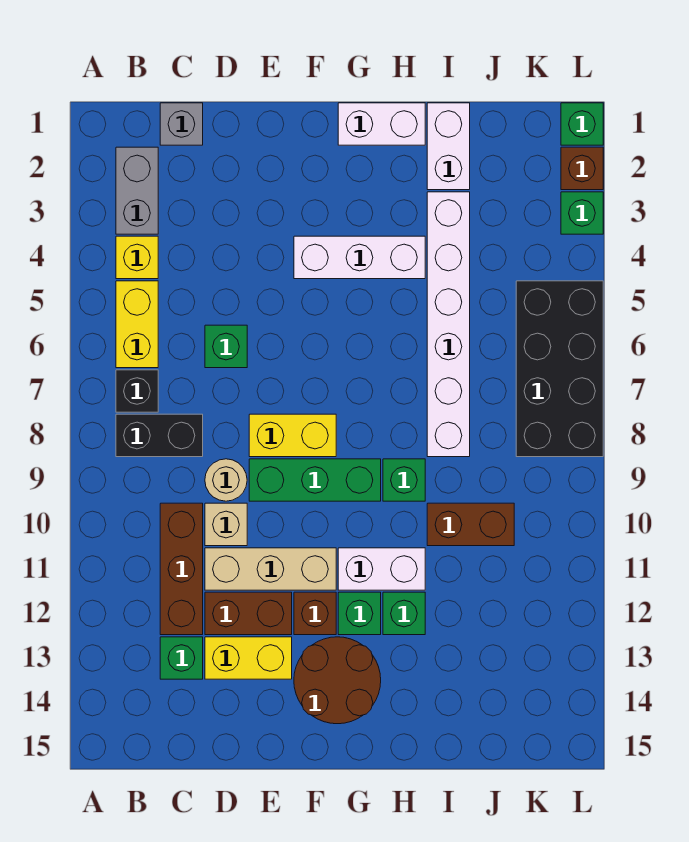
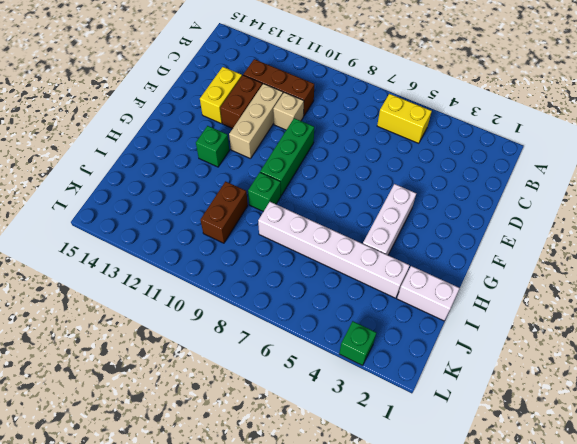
none -> grey 1x2 brick [116,147,158,234]
none -> yellow 1x1 brick [116,236,158,279]
none -> black 1x1 brick [116,370,158,412]
none -> black 1x2 brick [116,414,203,457]

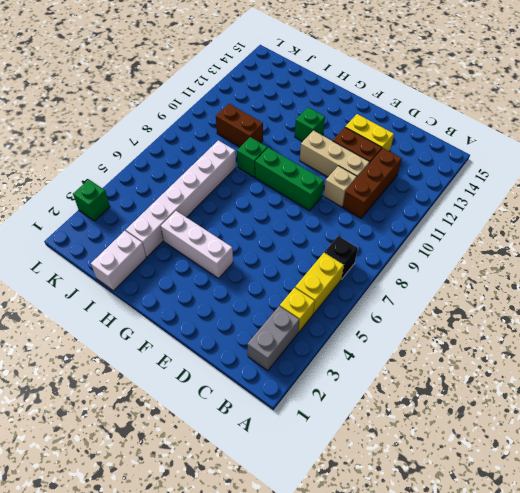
none -> black 1x2 brick [116,414,203,457]
none -> grey 1x1 brick [160,103,203,145]
none -> green 1x1 brick [160,637,203,679]
none -> green 1x1 brick [205,325,247,368]

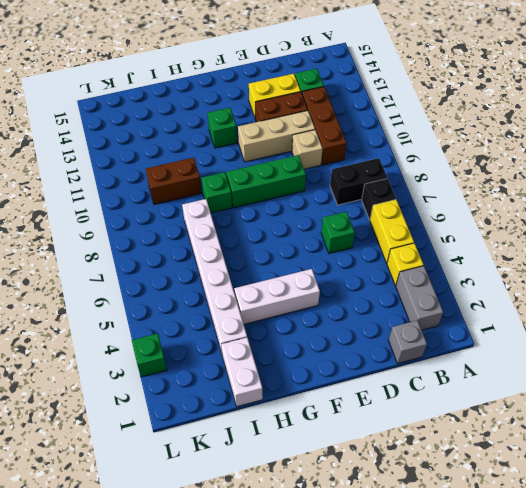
none -> tan 1x1 round brick [205,459,247,501]
none -> yellow 1x2 brick [249,414,336,457]
none -> brown 1x1 brick [294,592,336,635]
none -> brown 2x2 round brick [294,637,381,724]

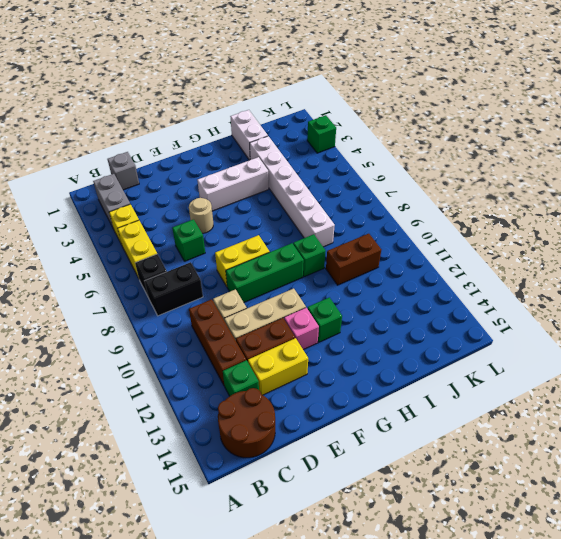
brown 2x2 round brick [218,388,275,458] -> brown 2x2 round brick moved to [294,637,381,724]
tan 1x1 round brick [189,198,213,233] -> tan 1x1 round brick moved to [205,459,247,501]
pink 1x1 brick [284,308,319,350] -> brown 1x1 brick [294,592,336,635]
none -> white 1x2 brick [338,103,425,145]
none -> white 1x2 brick [338,548,425,590]
none -> green 1x1 brick [383,592,425,635]
none -> black 2x4 brick [516,281,603,457]

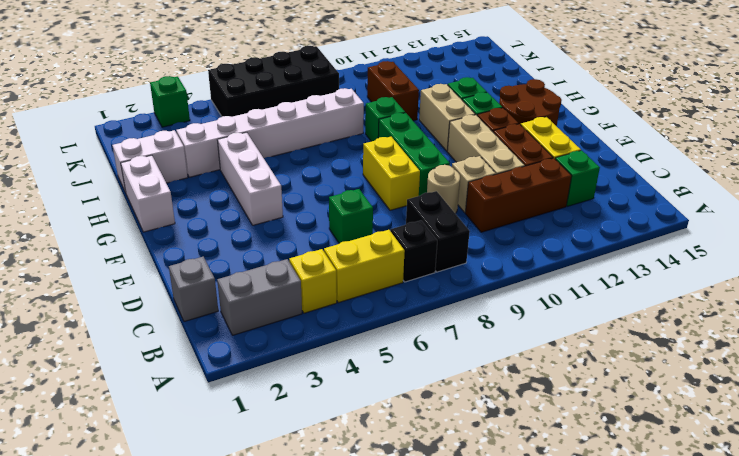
tan 1x2 brick [419,84,475,151] -> white 1x2 brick [338,548,425,590]
none -> green 1x1 brick [561,103,603,145]
none -> brown 1x1 brick [561,147,603,190]

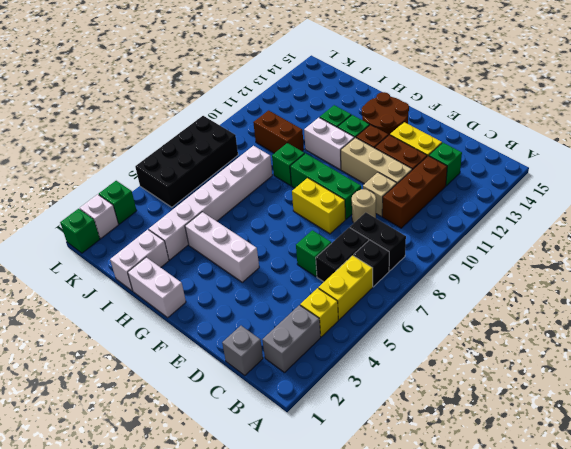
black 1x2 brick [316,227,369,282] -> none
white 1x1 brick [80,194,118,238] -> brown 1x1 brick [561,147,603,190]

